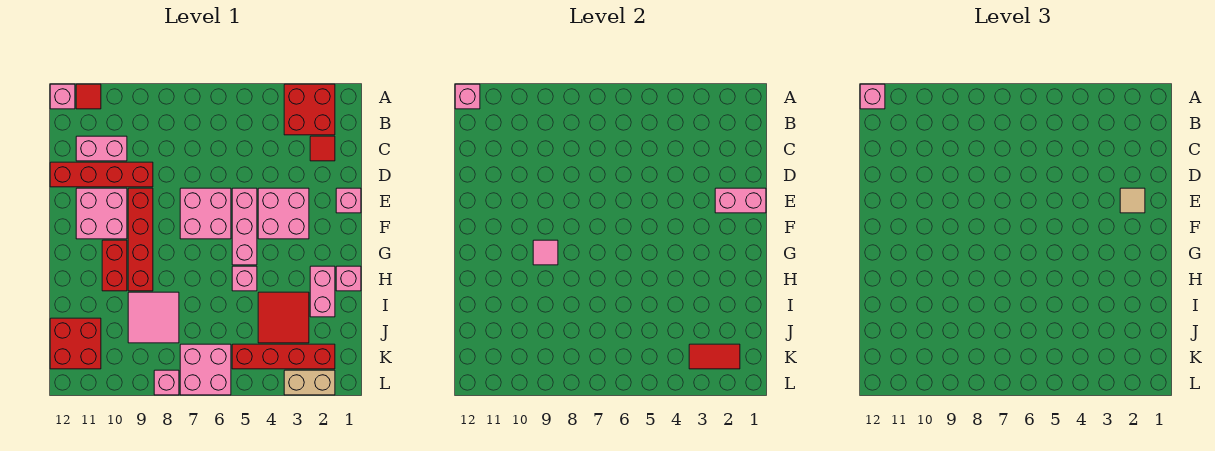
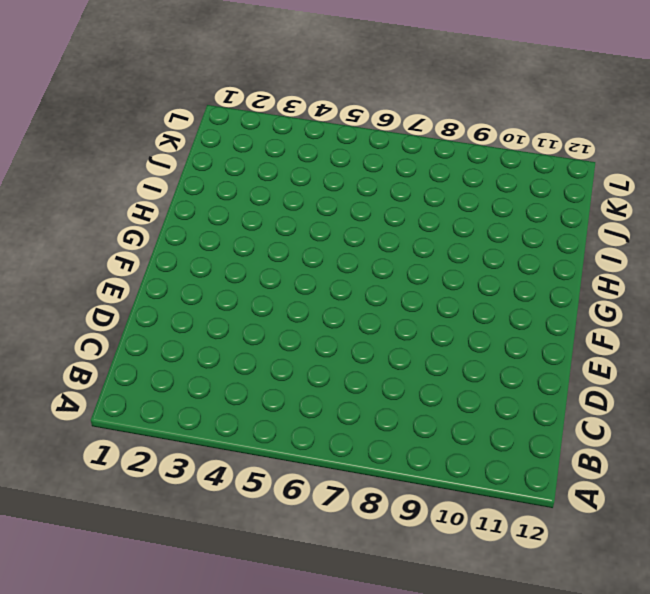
none -> red 2x2 brick [284,84,335,135]
none -> red 1x1 tile [76,84,101,109]
none -> pink 1x1 brick [50,84,75,109]

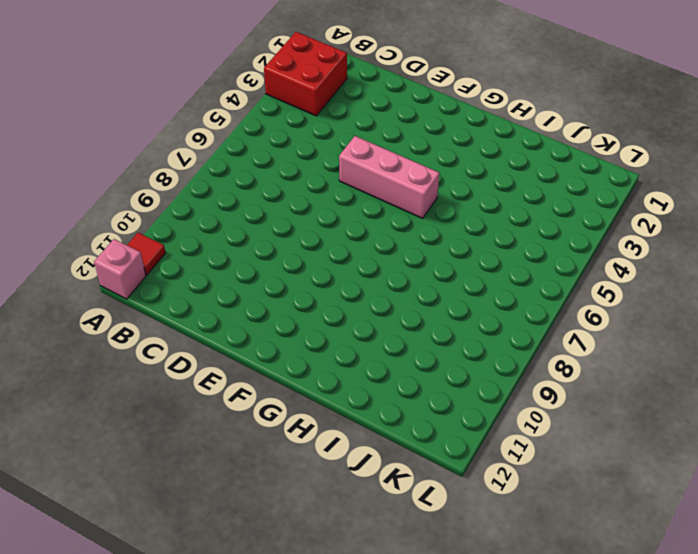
none -> red 1x1 tile [310,136,335,161]
none -> pink 1x2 brick [76,136,127,161]
none -> red 1x4 brick [50,162,153,187]

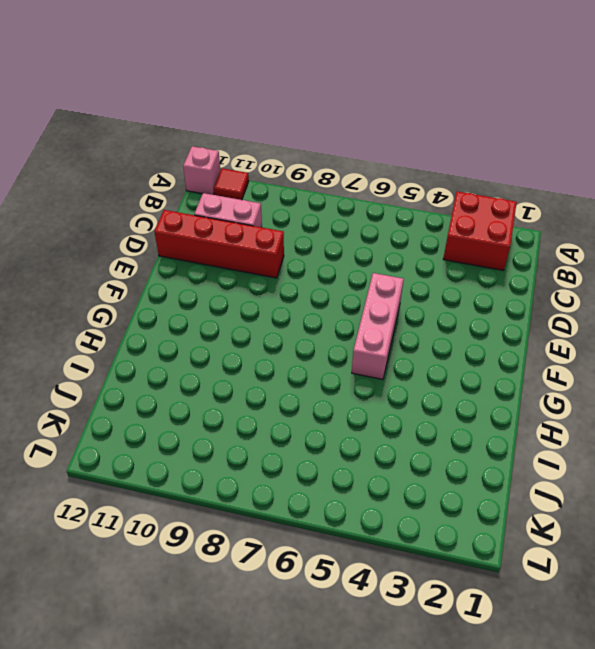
none -> red 1x1 tile [310,136,335,161]
none -> pink 1x1 brick [336,188,361,213]
none -> pink 2x2 brick [258,188,309,239]

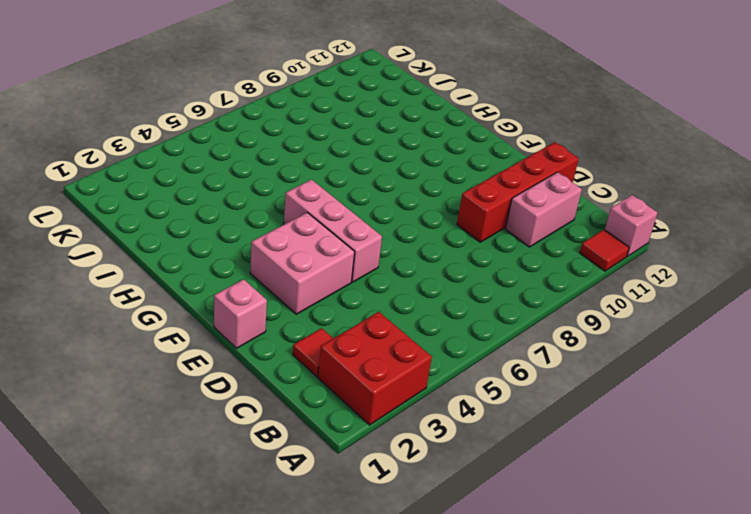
none -> pink 2x2 brick [180,188,231,239]
none -> red 1x4 brick [128,188,153,291]
none -> pink 2x2 brick [76,188,127,239]

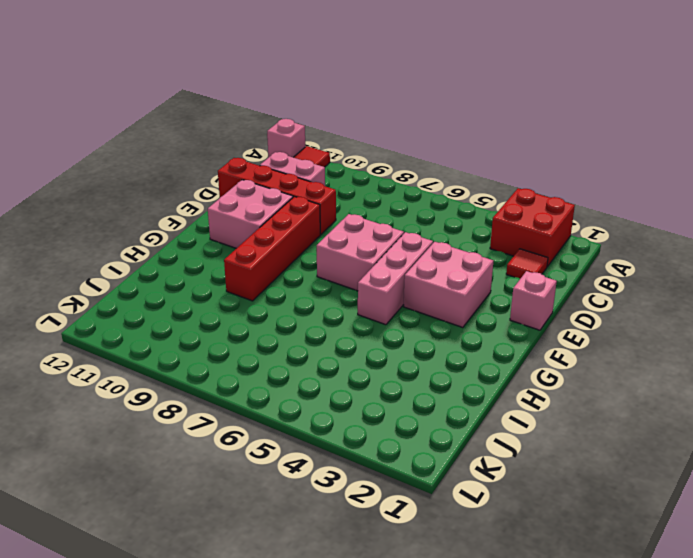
none -> red 1x2 brick [102,240,127,291]
none -> pink 1x1 brick [336,266,361,291]
none -> pink 1x2 brick [310,266,335,317]

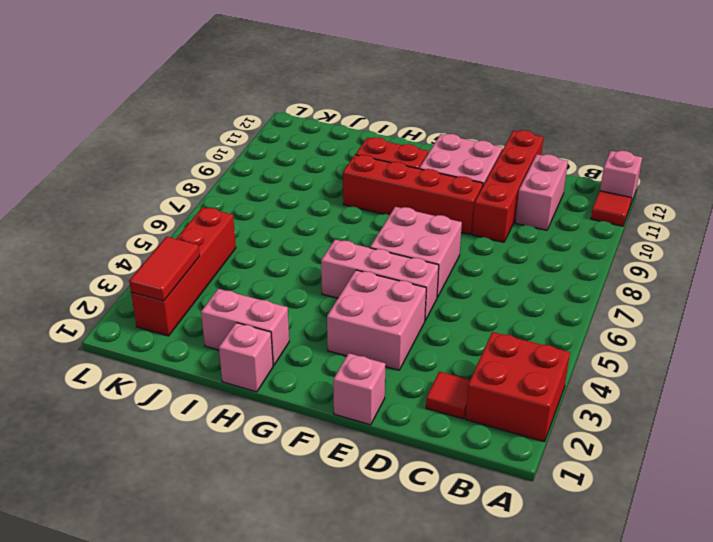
none -> pink 1x1 brick [232,266,257,291]
none -> red 2x2 tile [258,292,309,343]
none -> pink 2x2 tile [128,292,179,343]

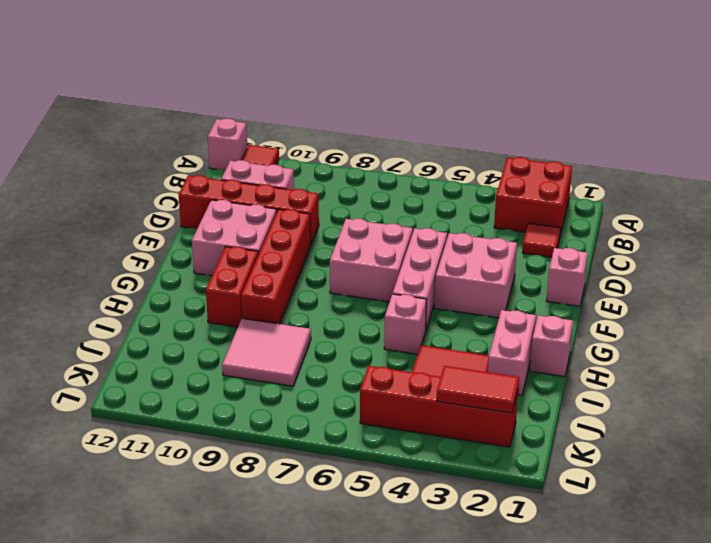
none -> red 2x2 brick [50,318,101,369]
none -> pink 2x2 brick [180,344,231,395]
none -> tan 1x2 brick [284,370,335,395]

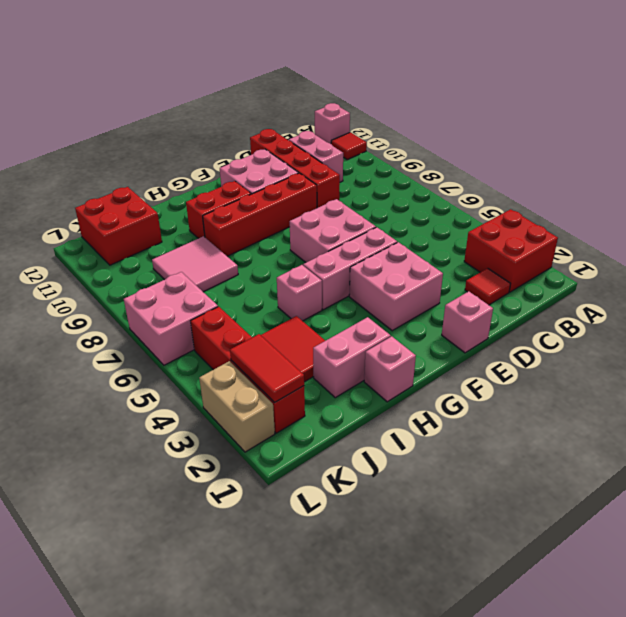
none -> pink 1x1 brick [154,370,179,395]
none -> pink 1x1 brick [455,84,480,109]
none -> pink 1x2 brick [715,188,766,213]

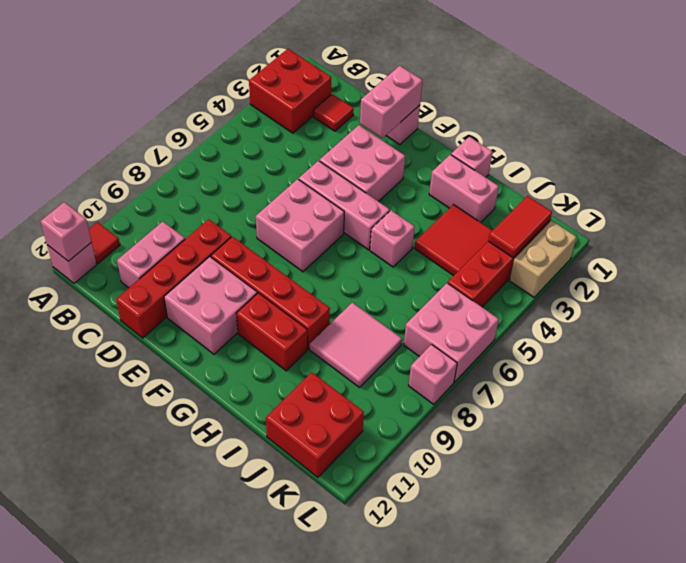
none -> pink 1x1 tile [533,240,558,265]
none -> pink 1x1 brick [860,84,885,109]
none -> tan 1x1 tile [1120,188,1145,213]

